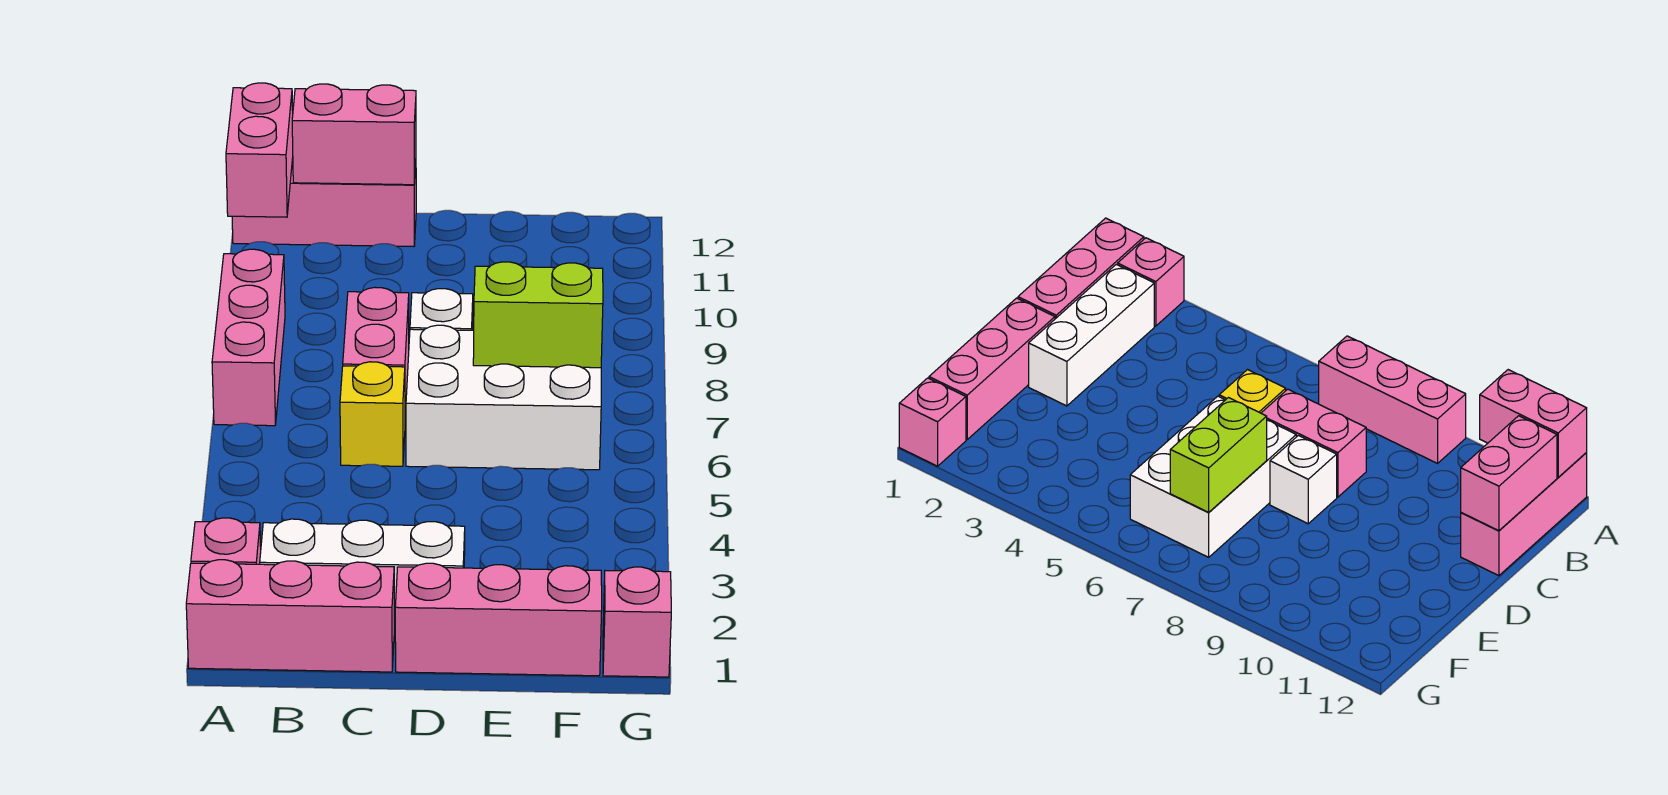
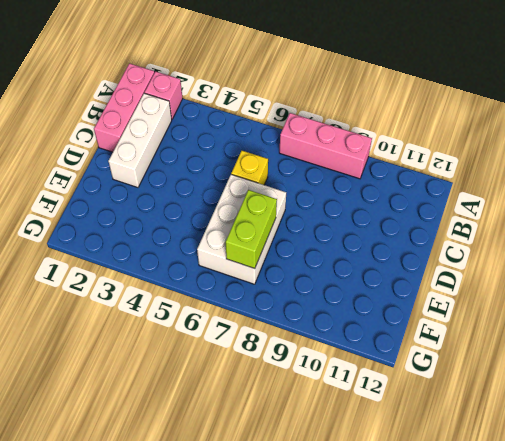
none -> pink 1x3 brick [232,158,416,247]
none -> pink 1x2 brick [343,287,409,419]
none -> pink 1x3 brick [395,563,602,676]

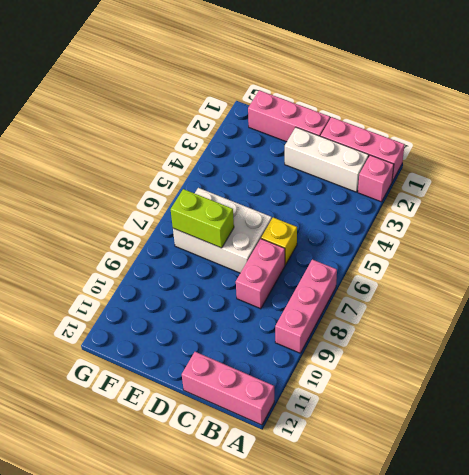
none -> white 1x1 brick [410,289,473,330]
none -> pink 1x1 brick [603,567,671,677]
none -> pink 1x2 brick [226,83,293,217]

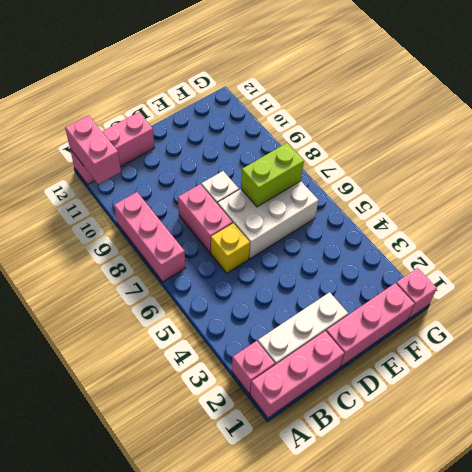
none -> pink 1x2 brick [292,84,416,185]

